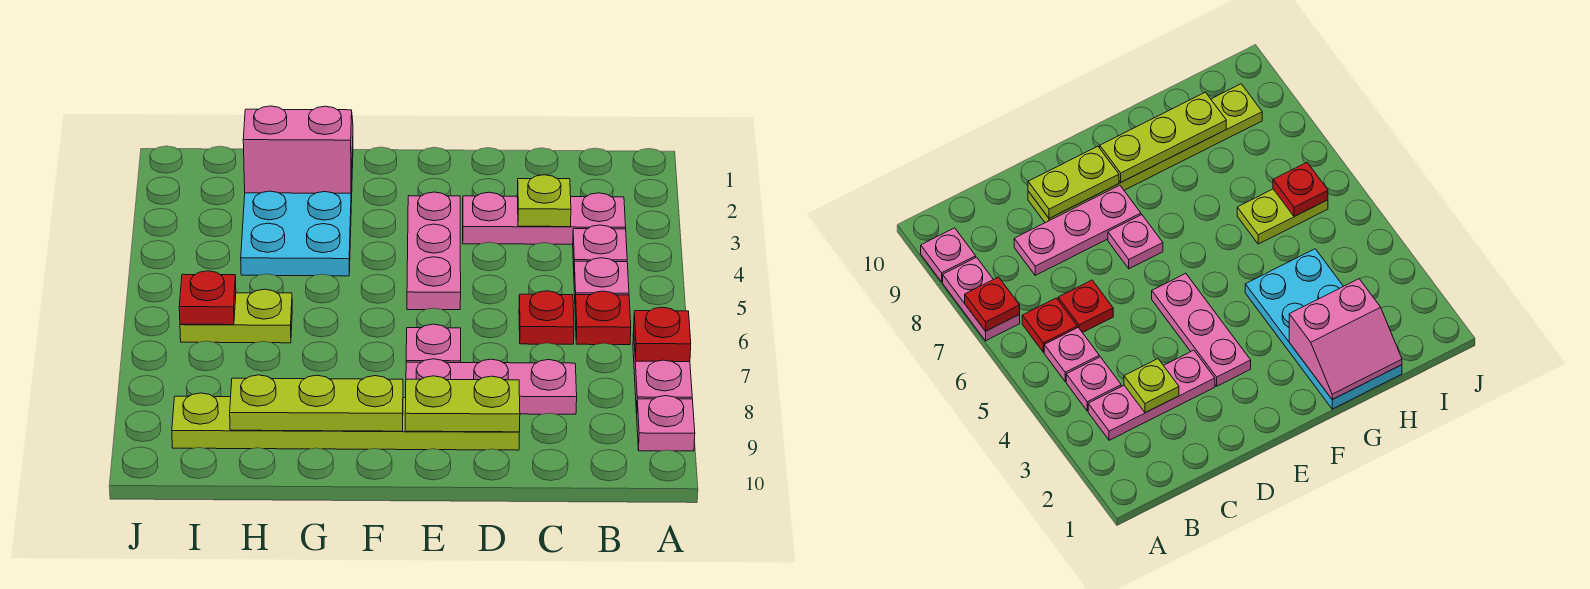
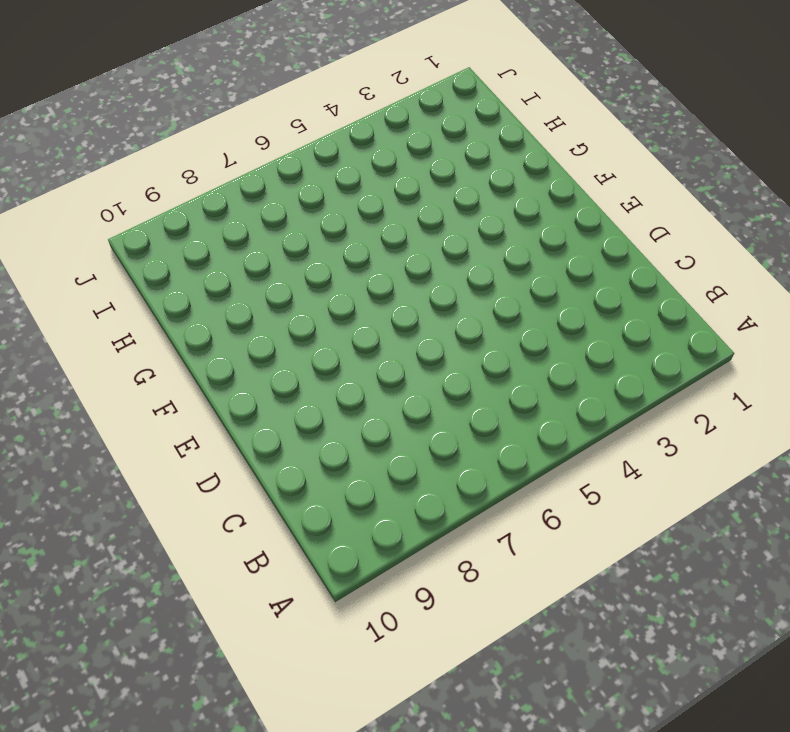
none -> pink 1x2 plate [633,333,692,413]
none -> pink 1x1 plate [637,396,695,451]
none -> pink 1x3 plate [463,192,626,244]

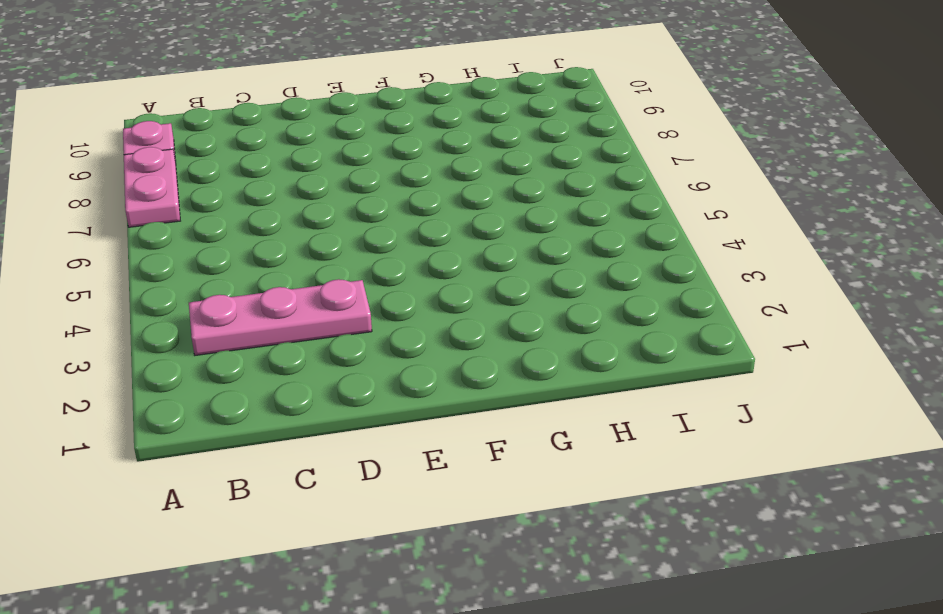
none -> pink 1x1 plate [573,225,627,267]
none -> pink 1x1 plate [574,258,629,300]
none -> red 1x1 plate [575,291,631,345]

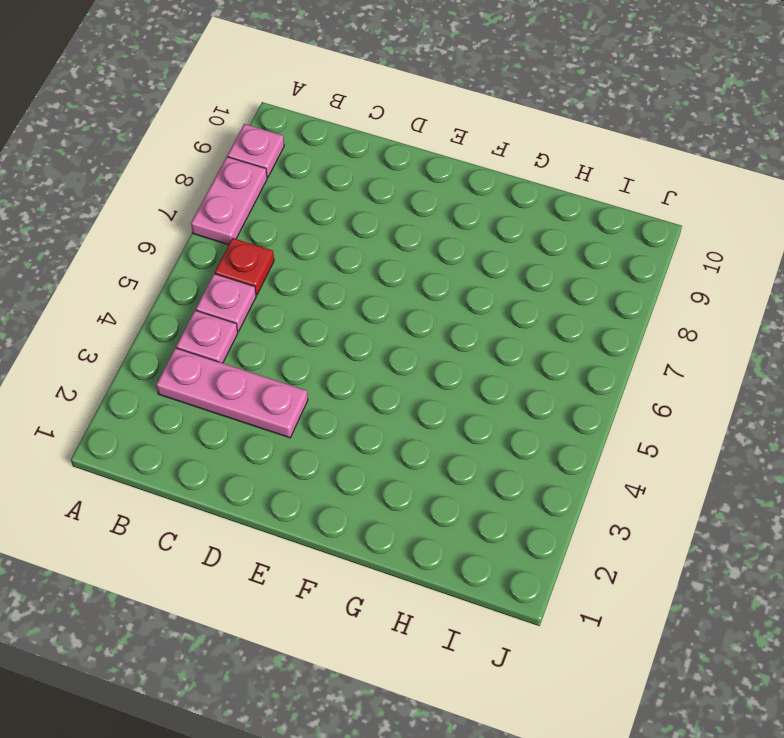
none -> red 1x1 plate [519,291,574,344]
none -> pink 1x3 plate [406,359,577,414]
none -> lime 1x6 plate [172,393,519,450]

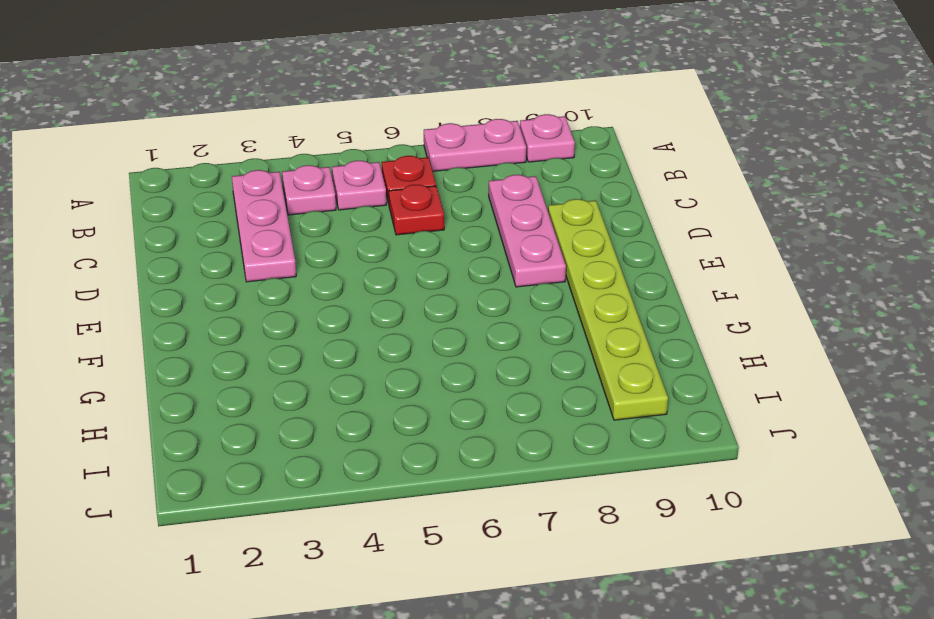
none -> pink 1x3 plate [407,192,461,310]
none -> pink 1x1 plate [406,324,461,363]
none -> cyan 2x4 plate [241,147,353,276]

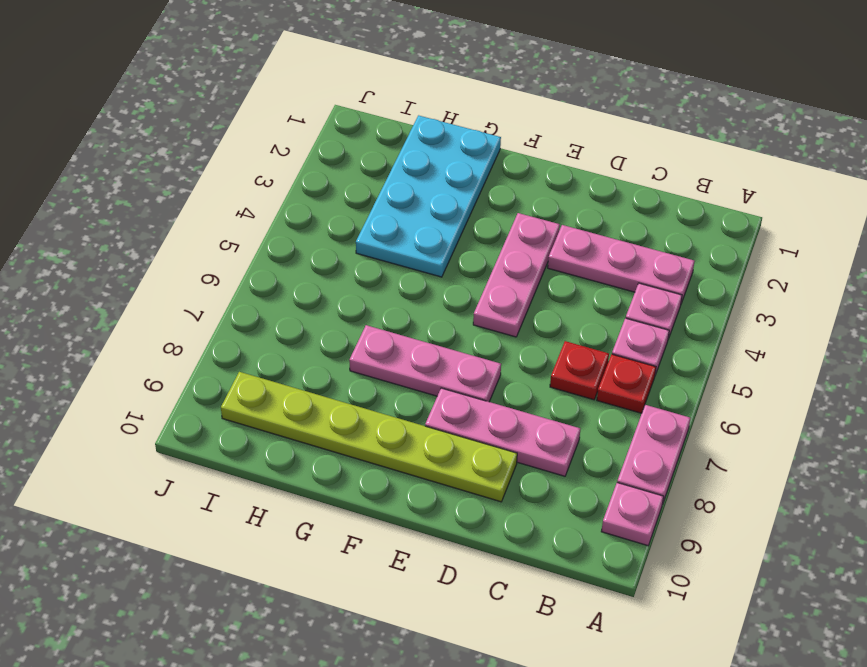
pink 1x3 plate [349,325,501,402] -> pink 1x1 plate [406,324,461,363]
none -> lime 1x2 plate [180,289,292,343]
none -> red 1x1 plate [634,307,691,362]
none -> lime 1x1 plate [517,175,571,227]

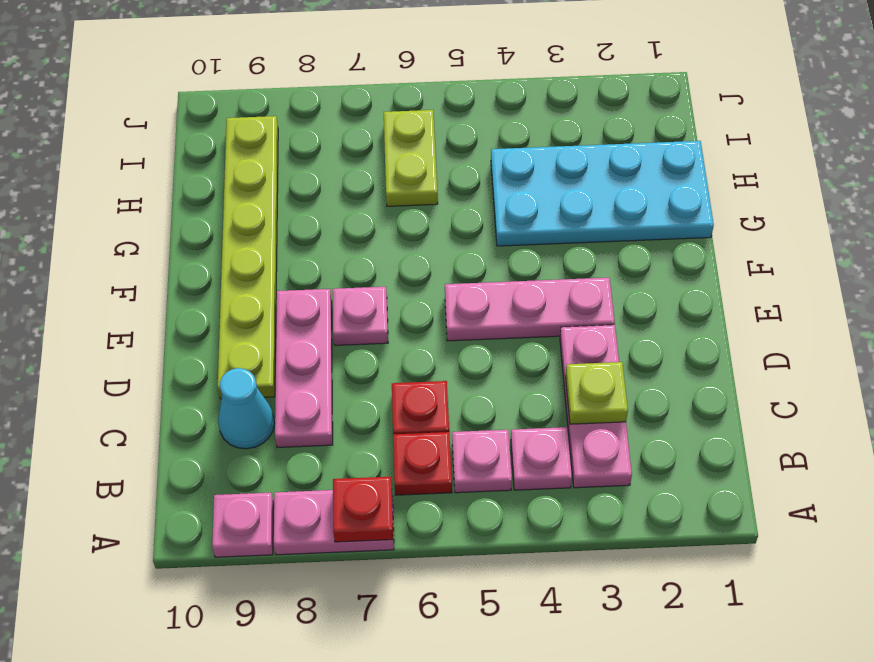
cyan 1x1 cone [218,368,275,449] -> none
none -> lime 1x2 plate [405,376,520,432]
none -> lime 1x3 plate [230,375,403,431]
none -> pink 2x2 slope [243,106,353,193]

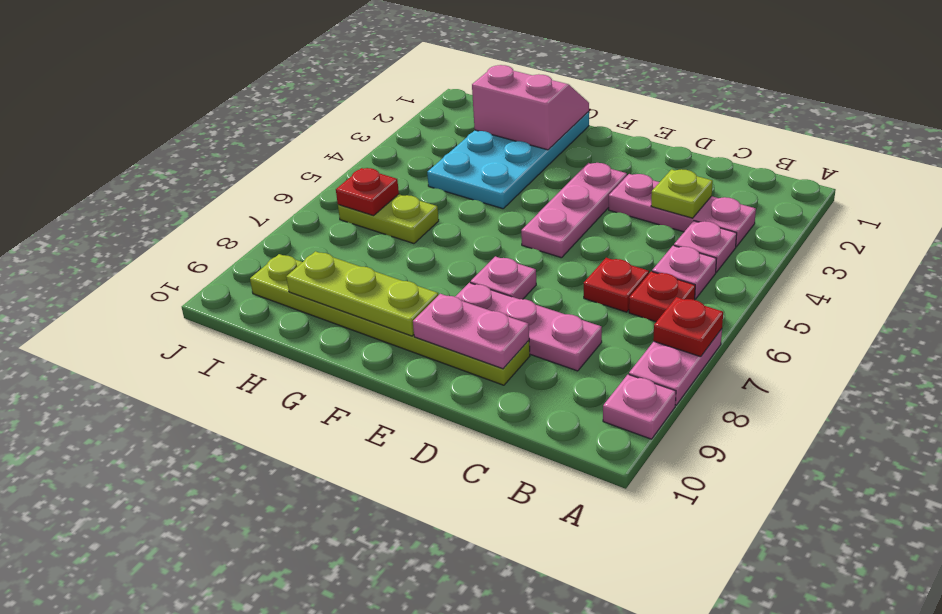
pink 1x2 plate [413,294,529,369] -> lime 1x2 plate [405,376,520,432]

